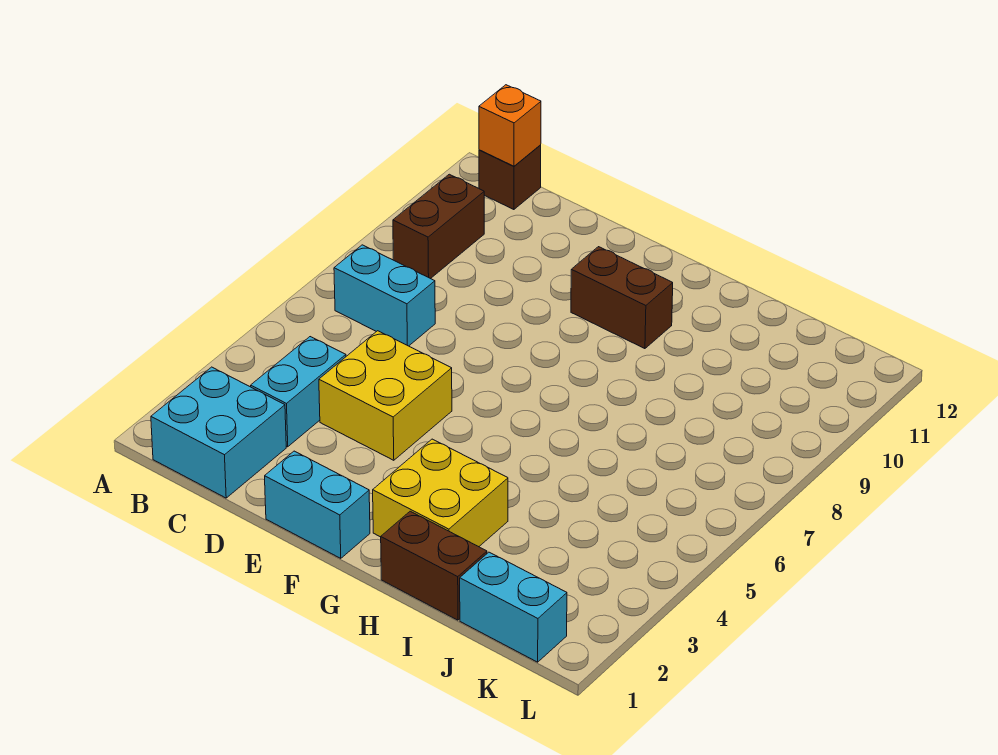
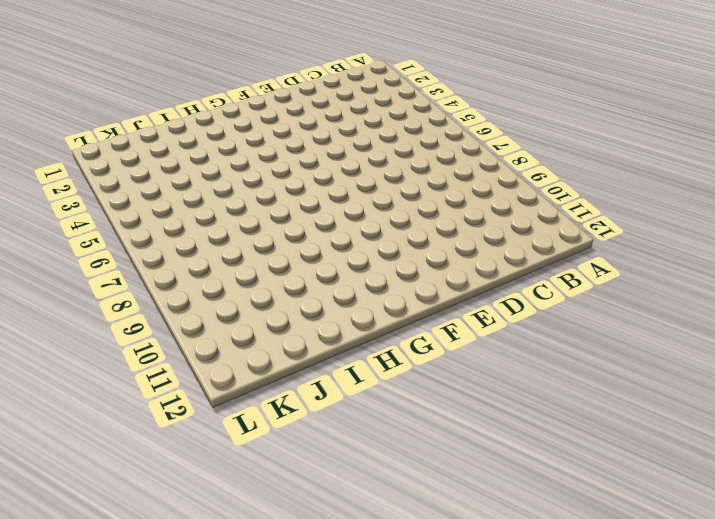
none -> cyan 2x2 brick [151,367,286,498]
none -> cyan 1x2 brick [334,245,435,346]
none -> brown 1x2 brick [393,174,484,279]

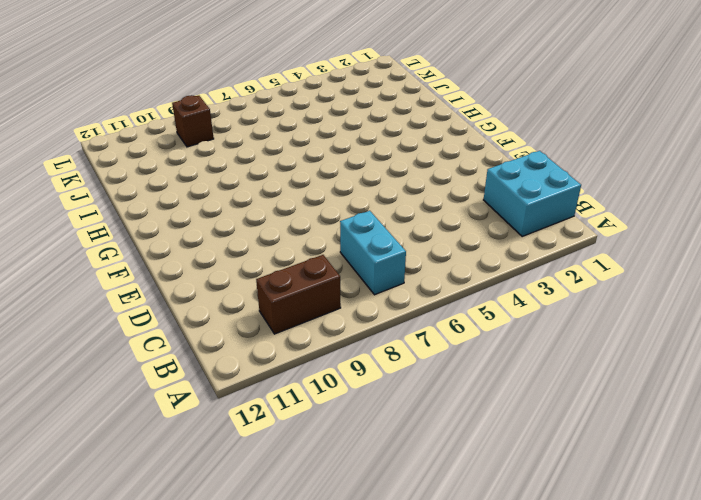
brown 1x1 brick [172,95,214,147] -> brown 1x1 brick moved to [479,145,541,210]
none -> cyan 1x2 brick [251,337,346,447]
none -> yellow 2x2 brick [319,331,452,460]
none -> cyan 1x2 brick [265,451,370,558]

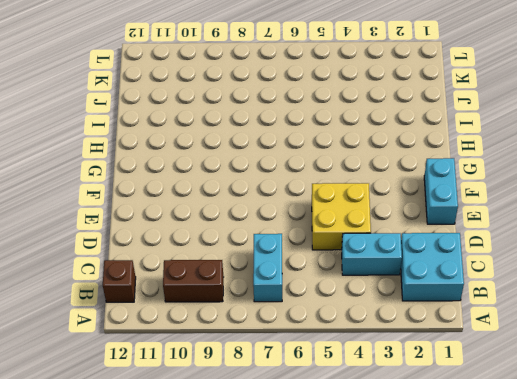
none -> brown 1x2 brick [571,247,673,349]
none -> yellow 2x2 brick [373,439,508,547]
none -> brown 1x2 brick [381,511,487,620]

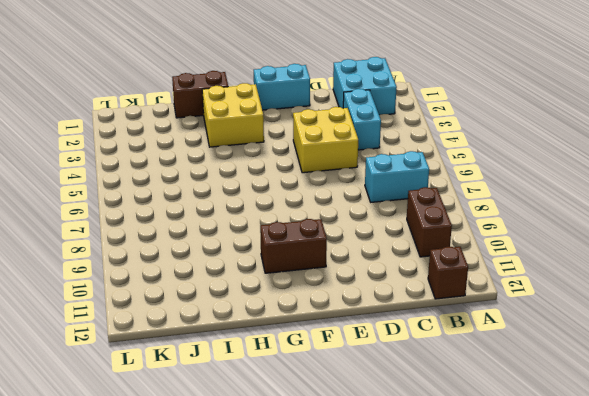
none -> cyan 1x2 brick [460,552,567,662]
none -> orange 1x1 brick [479,85,541,166]

